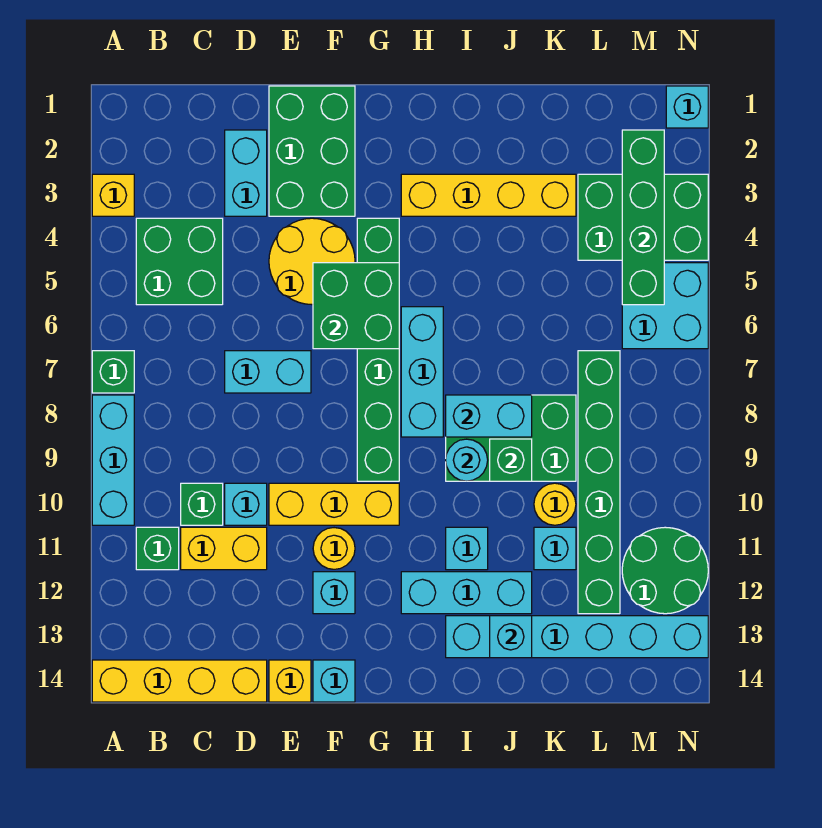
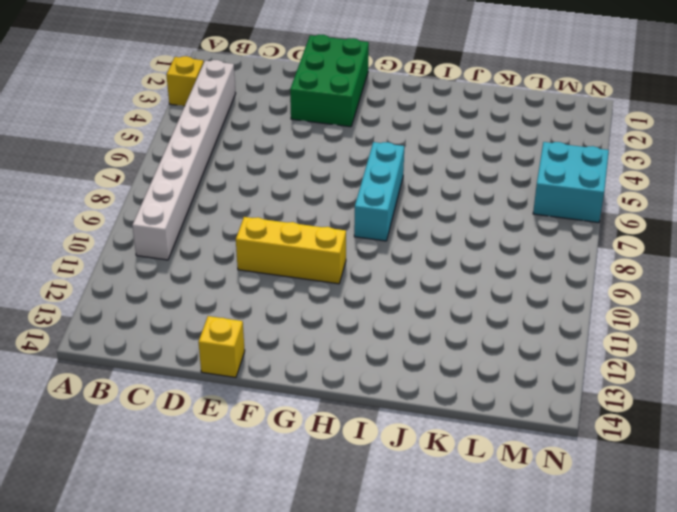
white 1x8 brick [132,60,236,260] -> green 2x2 brick [136,218,223,305]
none -> green 1x1 brick [92,351,134,393]
none -> cyan 1x3 brick [92,395,134,525]
none -> yellow 1x4 brick [92,660,267,702]
none -> green 1x1 brick [136,527,179,570]

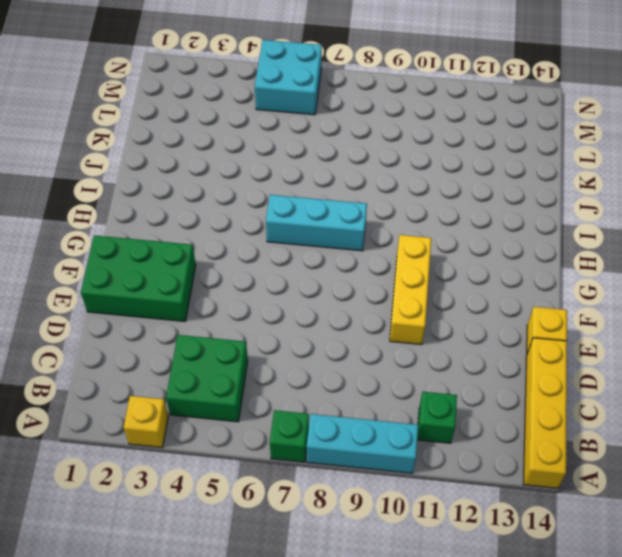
none -> green 1x1 brick [181,483,223,525]
none -> yellow 1x2 brick [181,527,267,570]
none -> cyan 1x2 brick [225,130,267,216]
none -> cyan 1x2 brick [225,351,311,393]

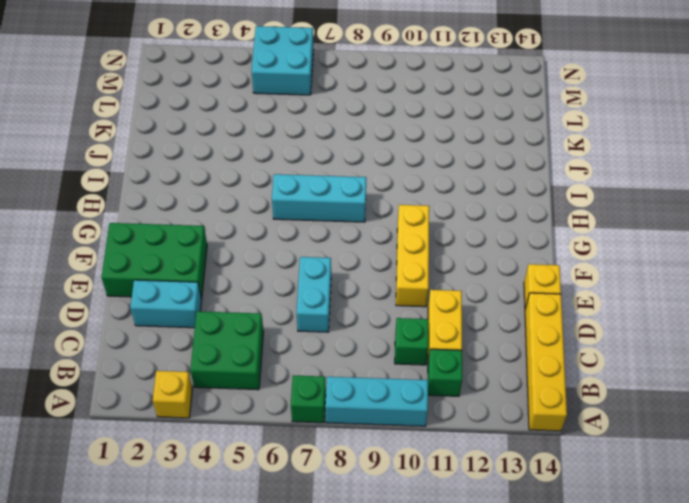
none -> cyan 1x1 brick [225,483,267,525]
none -> yellow 2x2 round brick [269,218,355,305]
none -> yellow 1x1 round brick [313,528,355,569]
none -> cyan 1x1 brick [313,572,355,614]

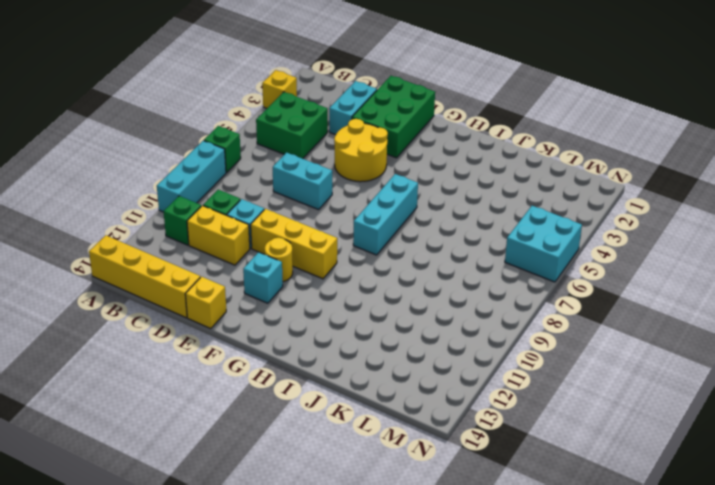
none -> cyan 1x1 brick [313,660,355,702]
none -> green 1x6 brick [357,218,399,481]
none -> yellow 1x4 brick [401,174,576,216]
none -> cyan 1x3 brick [401,572,532,614]

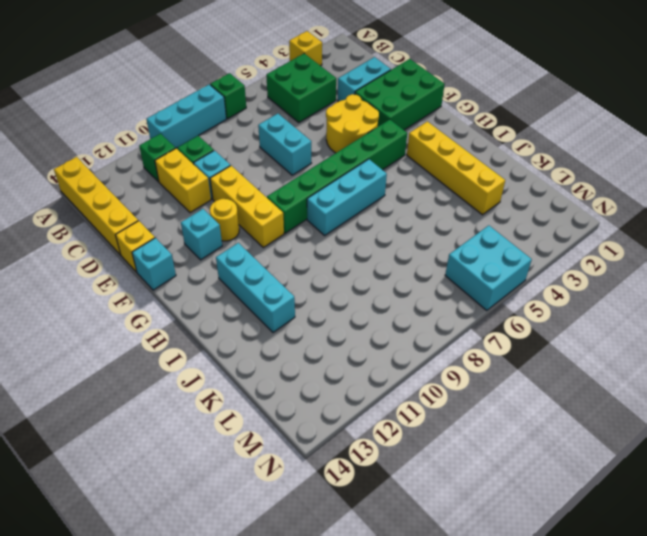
none -> green 2x3 brick [446,395,576,481]
none -> cyan 1x1 brick [446,527,488,570]
none -> cyan 1x6 brick [446,616,708,658]
none -> yellow 1x1 round brick [534,483,576,525]

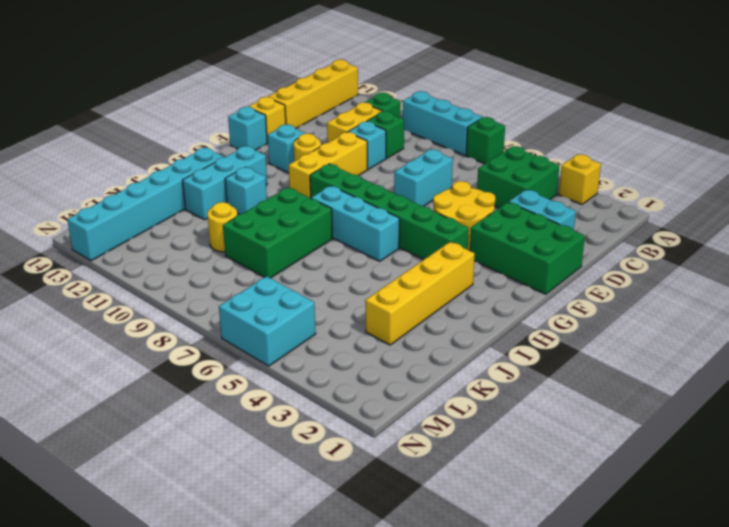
none -> cyan 1x1 brick [534,527,576,570]
none -> green 2x3 brick [578,174,708,260]
none -> green 1x6 brick [578,351,620,614]
none -> green 2x2 round brick [622,527,708,614]

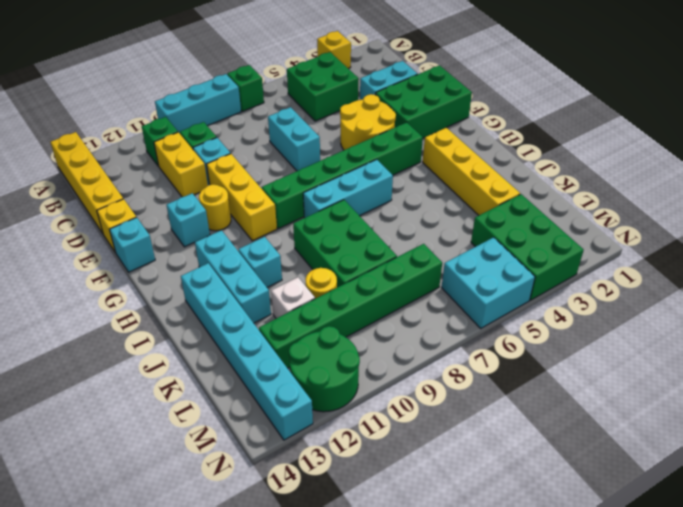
white 1x1 brick [271,277,315,318] -> cyan 1x1 brick [534,527,576,570]
none -> cyan 1x1 brick [666,86,708,128]
none -> green 2x2 brick [313,263,399,349]
none -> cyan 1x2 brick [446,395,532,437]
none -> cyan 1x1 round brick [446,439,488,481]

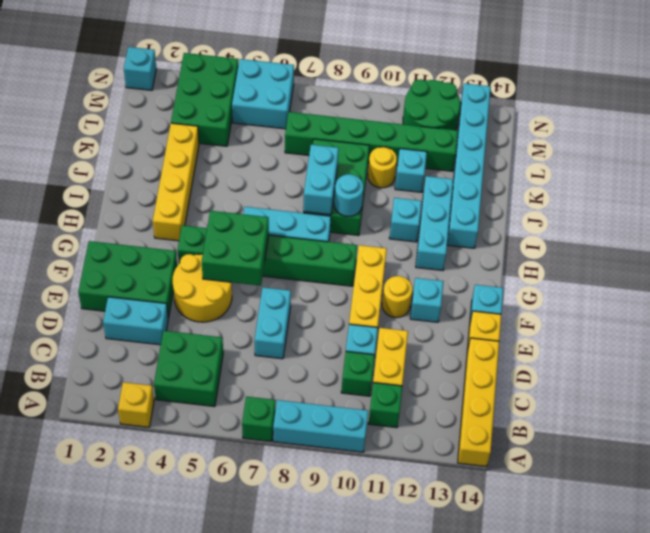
none -> green 1x1 brick [490,439,532,481]
none -> cyan 1x1 brick [490,616,532,658]
none -> green 1x4 brick [622,130,664,305]

